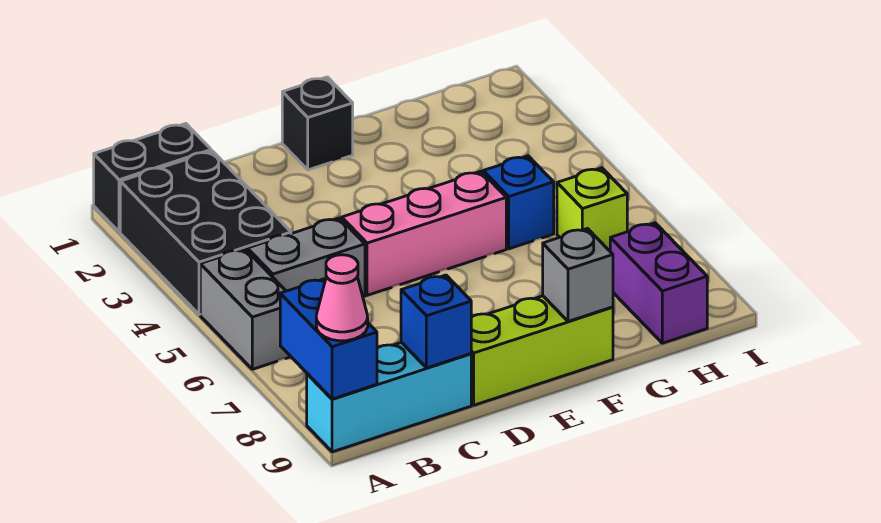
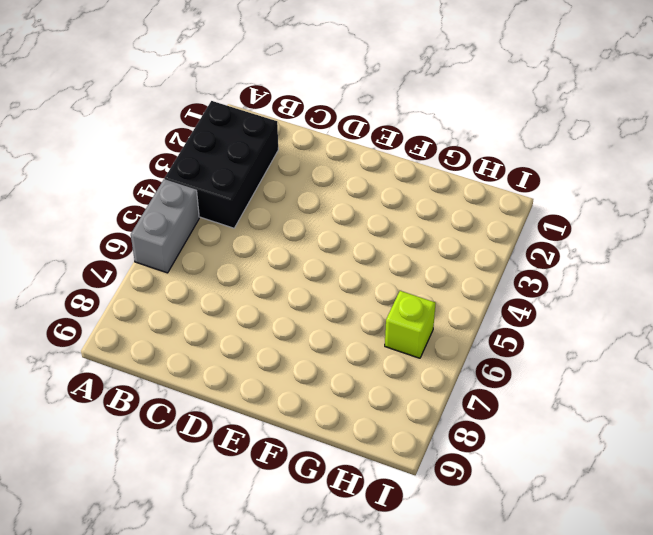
none -> black 1x2 brick [94,124,211,232]
none -> cyan 1x3 brick [307,342,471,452]
none -> grey 1x2 brick [247,218,365,297]

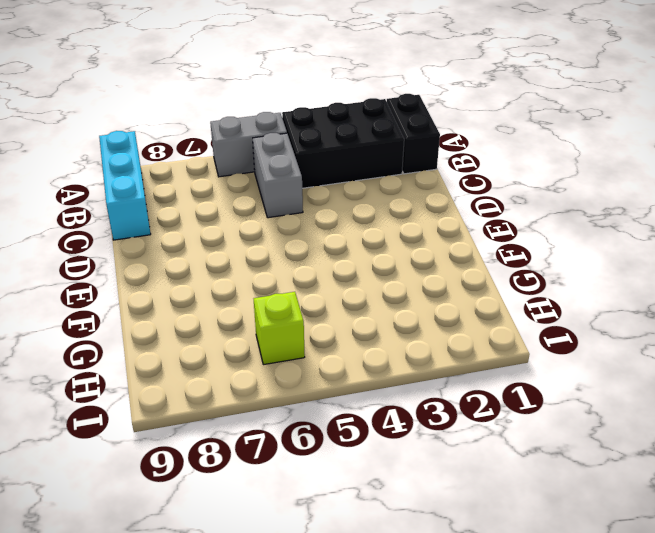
none -> pink 1x3 brick [342,171,506,295]
none -> lime 1x3 brick [471,296,613,405]
none -> black 1x1 brick [282,77,353,170]

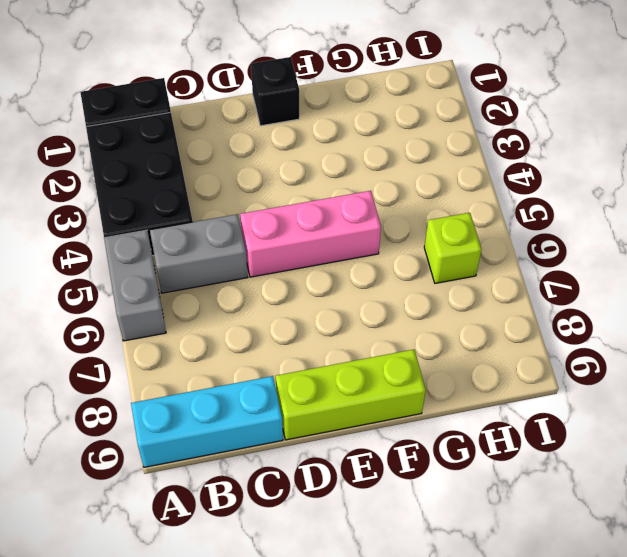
none -> blue 1x1 brick [483,156,554,249]
none -> purple 1x2 brick [610,223,707,343]
none -> blue 1x2 brick [280,279,377,399]

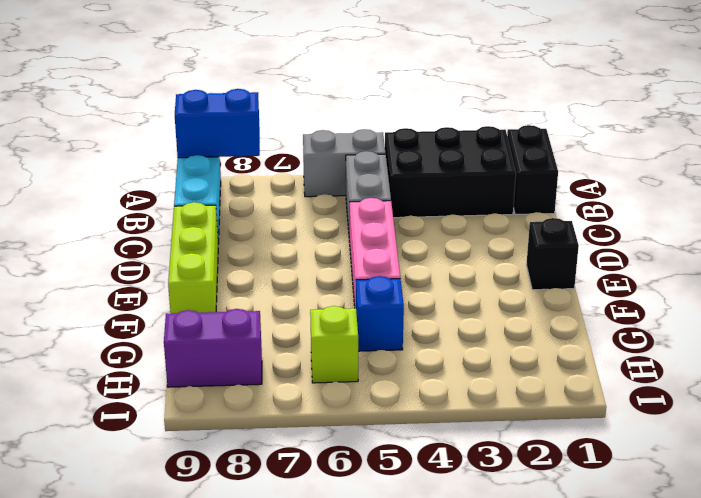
none -> blue 1x1 brick [401,275,471,368]
none -> grey 1x1 brick [543,229,613,321]
none -> pink 1x1 cone [316,255,368,341]

